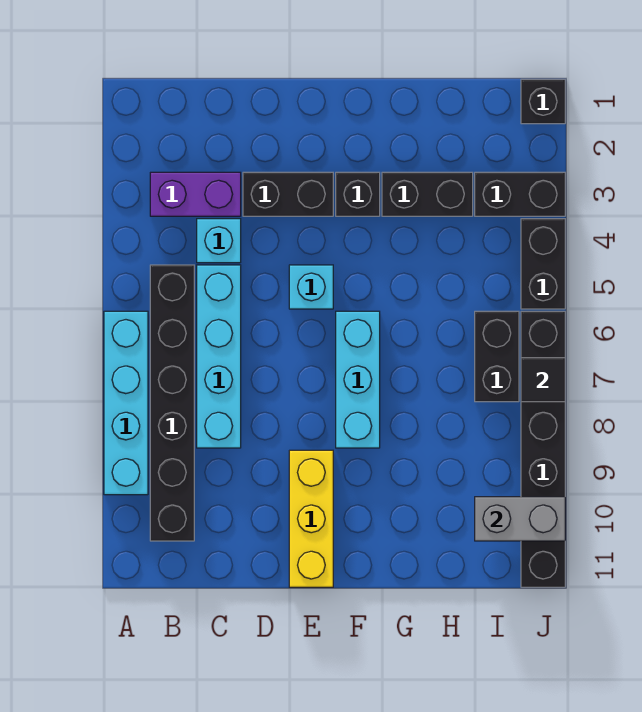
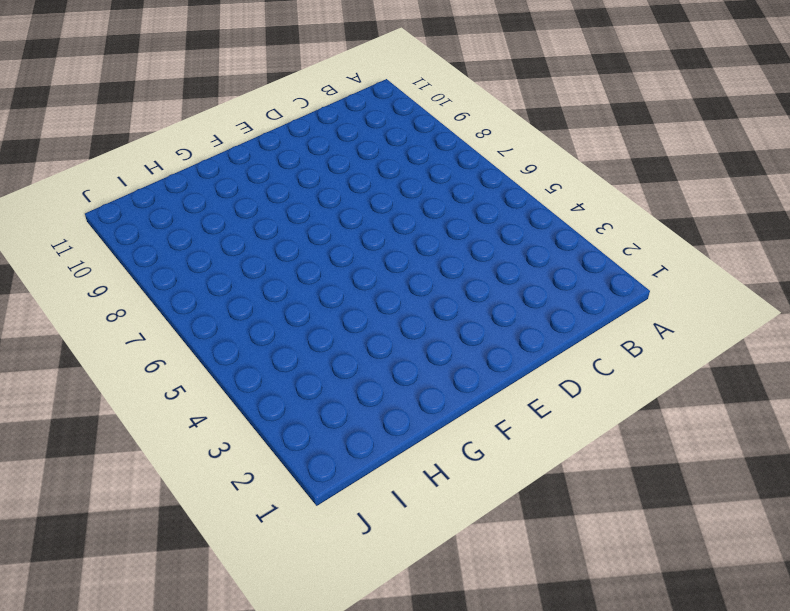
none -> cyan 1x4 brick [104,311,148,495]
none -> purple 1x2 brick [150,172,241,216]
none -> black 1x6 brick [150,265,194,541]

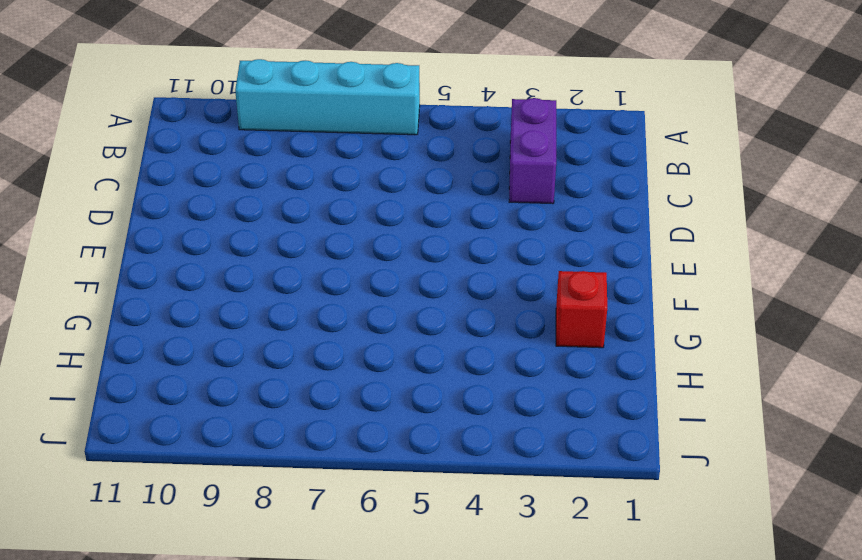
red 1x1 brick [556,271,607,348] -> none
none -> black 1x6 brick [150,265,194,541]
none -> cyan 1x1 brick [197,219,241,263]
none -> cyan 1x4 brick [197,265,241,448]

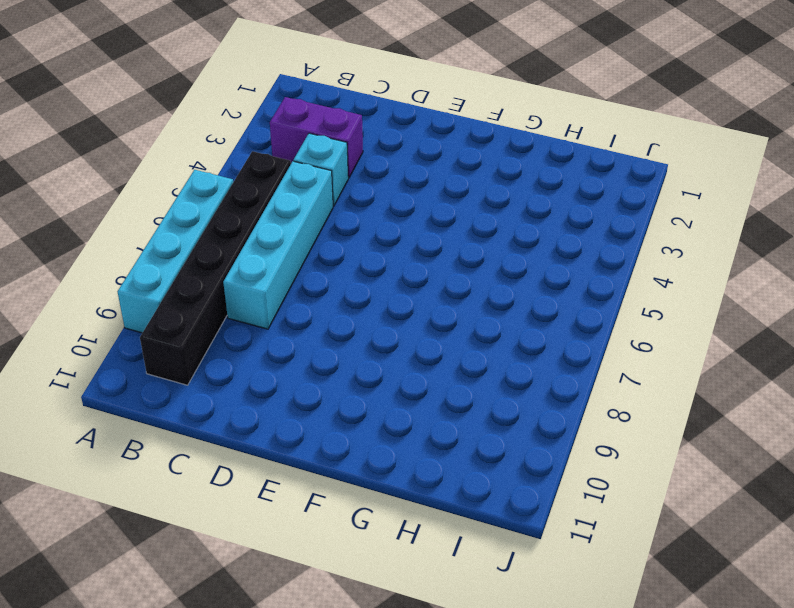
none -> black 1x2 brick [243,172,333,216]
none -> cyan 1x1 brick [289,265,333,309]
none -> yellow 1x3 brick [289,450,333,587]

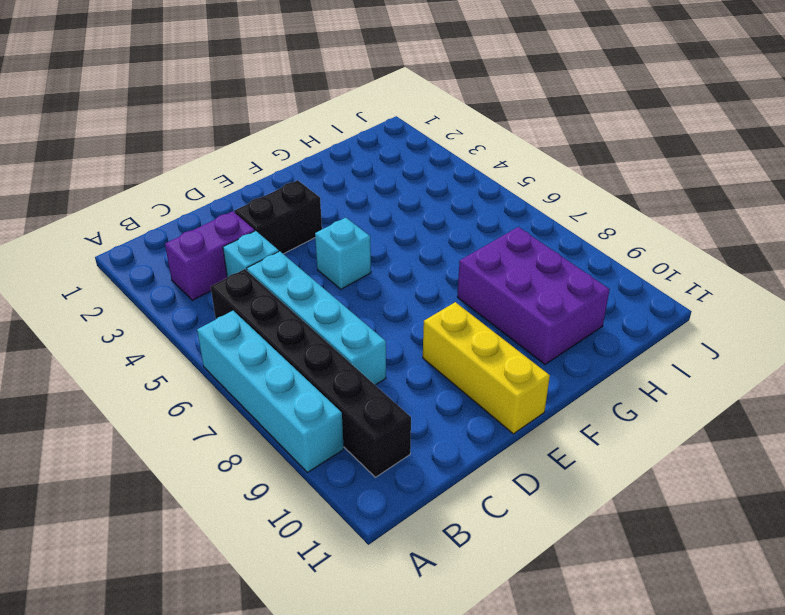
purple 2x3 brick [458,227,610,364] -> none
none -> black 1x1 brick [336,172,380,216]
none -> cyan 1x3 brick [336,311,380,448]
none -> black 1x2 brick [382,172,473,216]

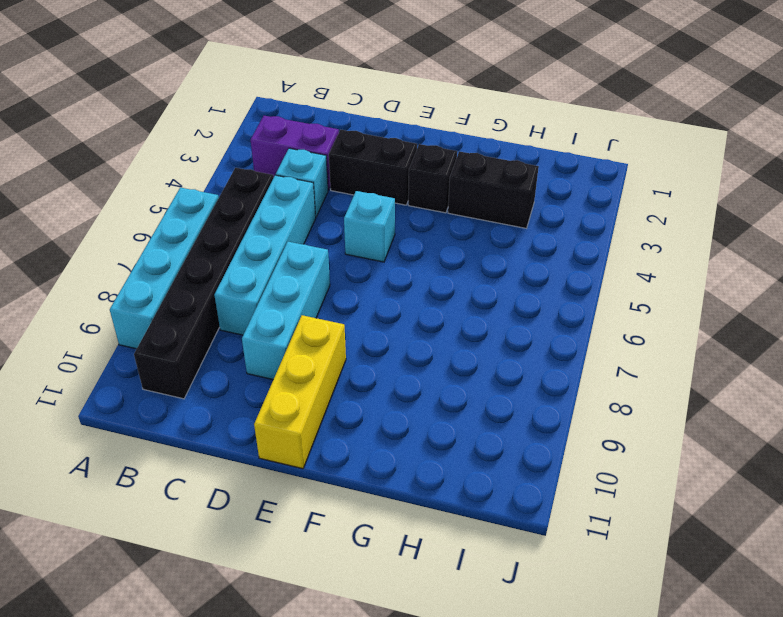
cyan 1x3 brick [242,242,330,380] -> cyan 1x3 brick moved to [336,311,380,448]
none -> black 1x2 brick [475,172,565,216]
none -> black 1x2 brick [475,311,519,402]
none -> black 1x1 brick [521,79,565,124]

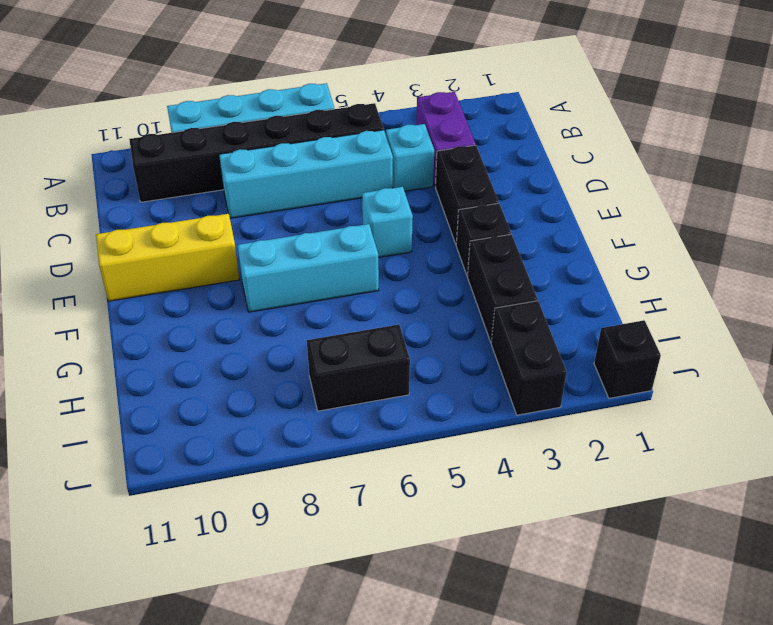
none -> black 1x2 brick [521,219,565,309]
none -> black 1x6 brick [521,311,565,587]
none -> grey 1x2 brick [475,497,565,541]

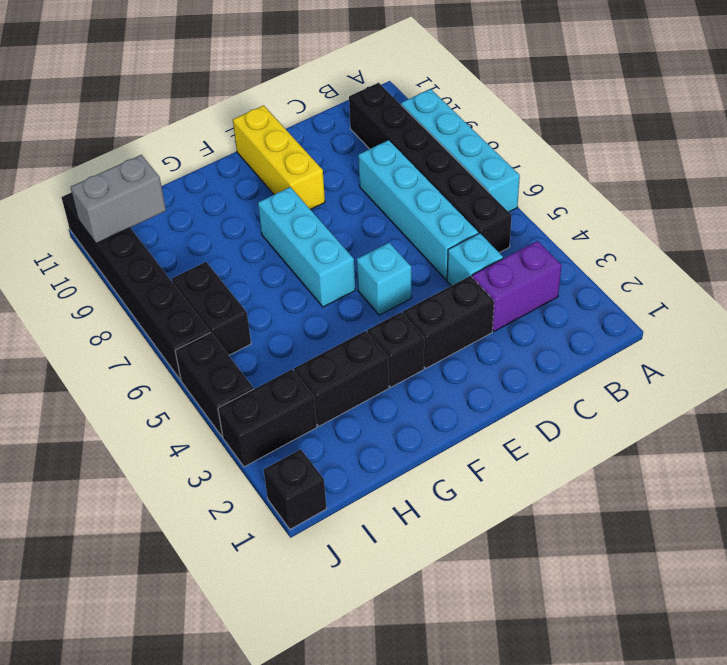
none -> black 1x1 tile [521,358,565,402]

